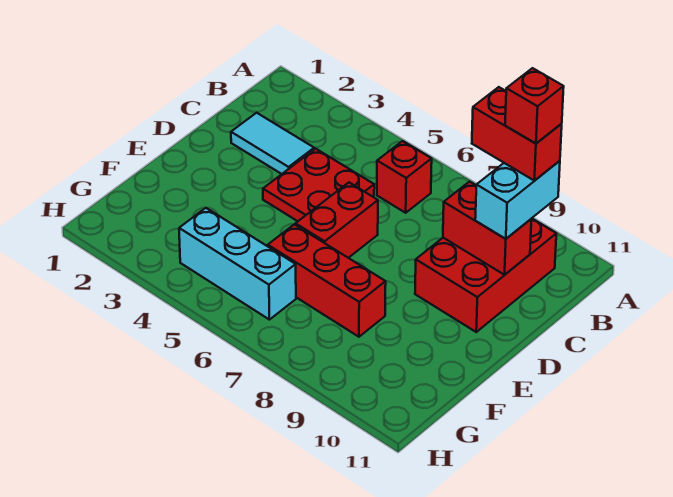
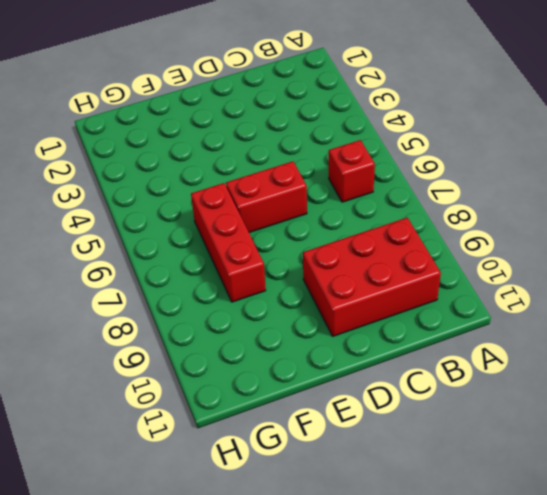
none -> cyan 1x2 tile [231,113,314,174]
none -> red 2x2 plate [263,149,374,221]

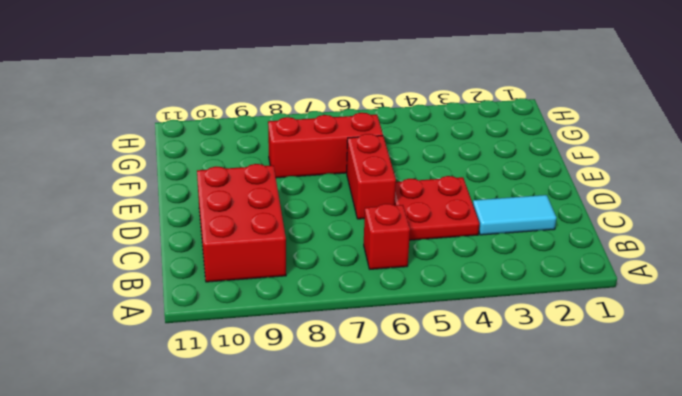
none -> cyan 1x3 brick [179,208,296,320]
none -> red 1x2 brick [443,182,531,275]

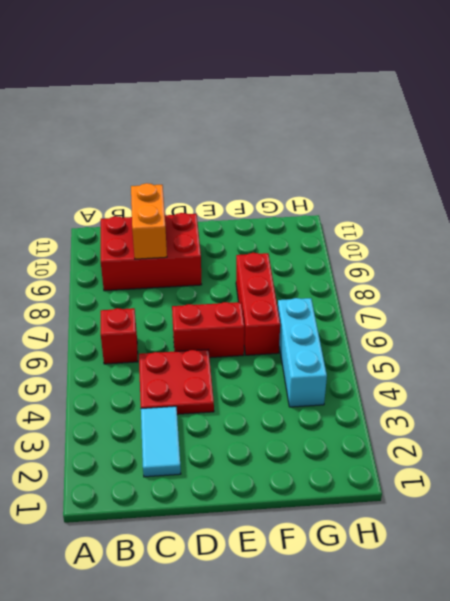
orange 1x2 brick [131,183,167,259] -> red 1x2 brick [443,182,531,275]
none -> cyan 1x2 brick [475,161,560,239]
none -> red 1x2 brick [472,87,562,180]

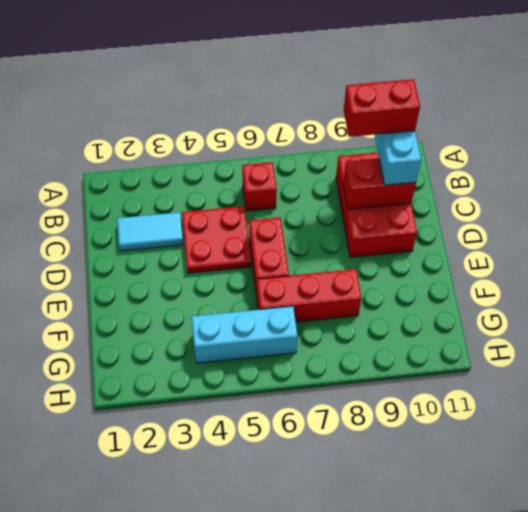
none -> red 1x1 brick [505,68,564,144]

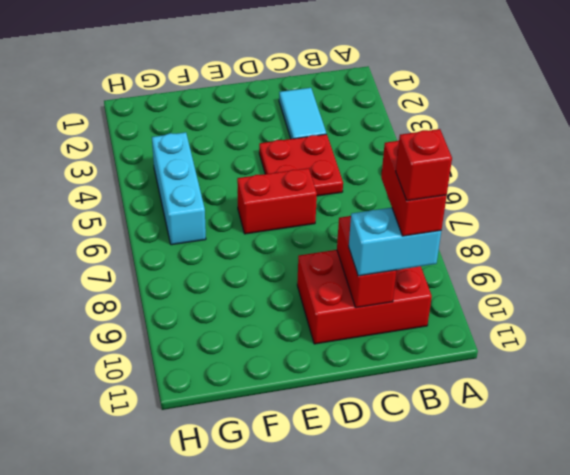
none -> red 1x1 brick [377,141,432,213]
none -> red 1x3 brick [268,224,386,337]

